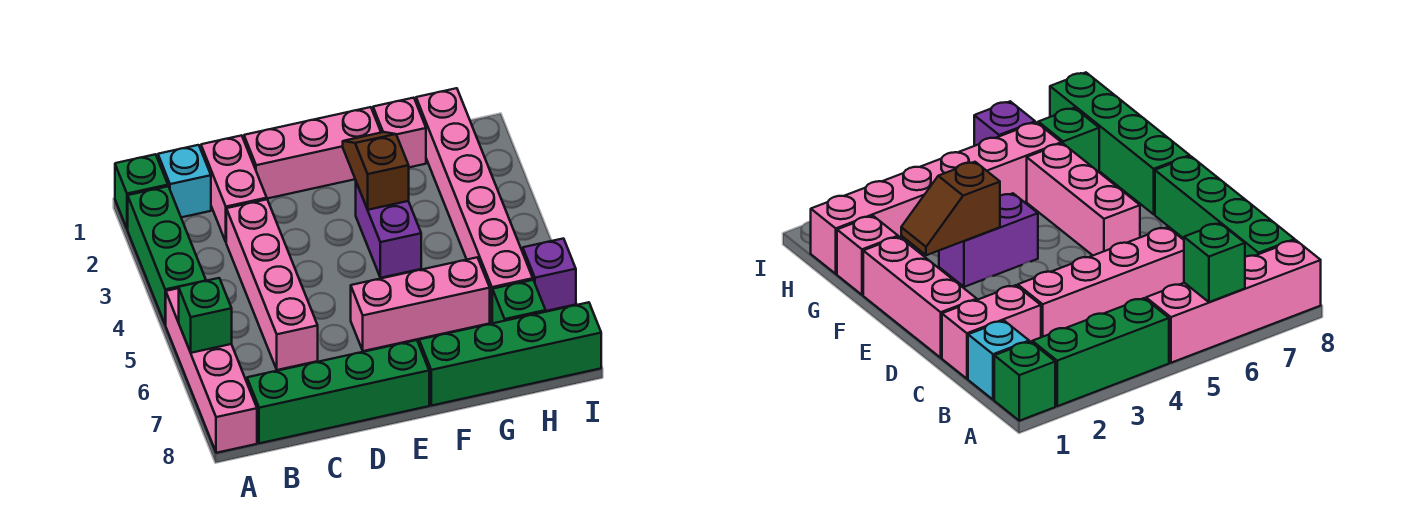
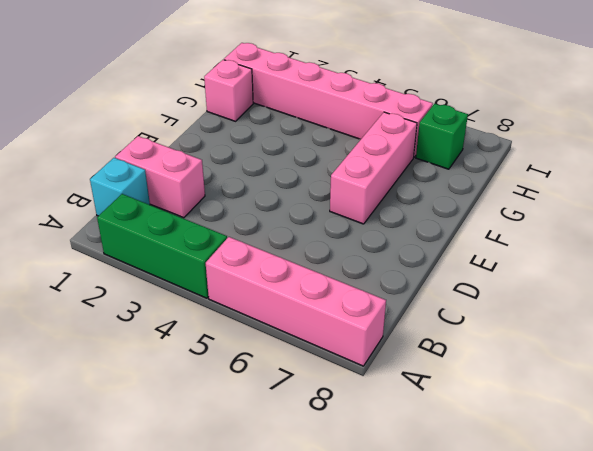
none -> green 1x1 brick [115,154,168,229]
none -> green 1x4 brick [247,340,429,443]
none -> pink 1x4 brick [226,199,318,370]

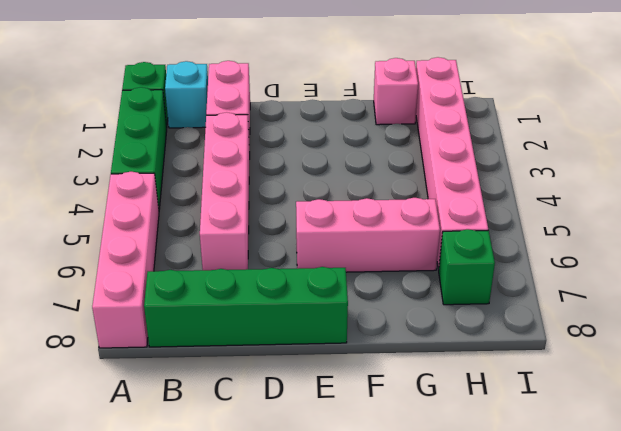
none -> pink 1x3 brick [244,107,381,199]
none -> purple 1x2 brick [356,182,421,278]
none -> green 1x4 brick [419,302,601,406]

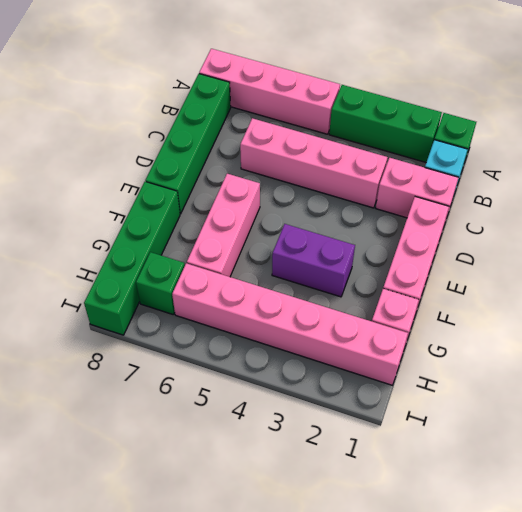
none -> purple 1x1 brick [523,239,576,311]
none -> green 1x1 brick [179,278,232,353]
none -> brown 1x2 slope [343,132,409,210]

